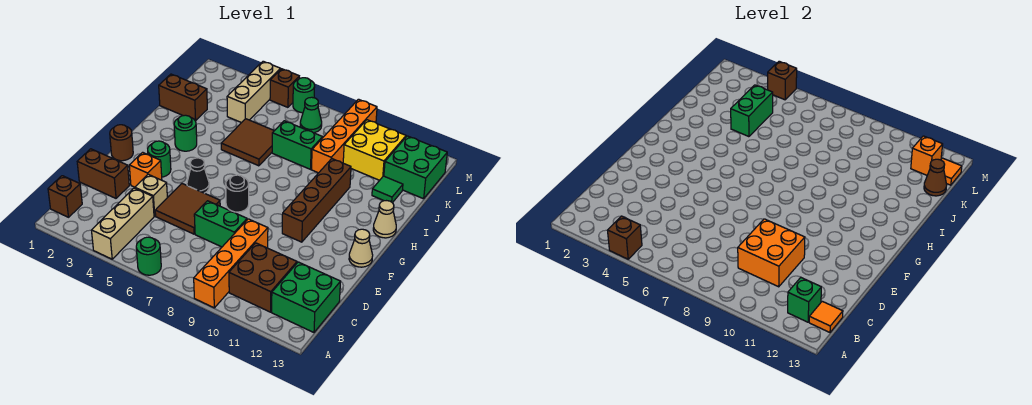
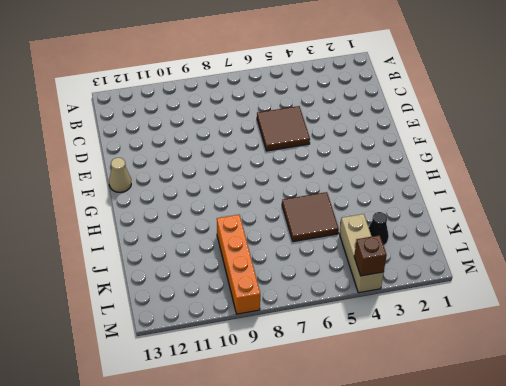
black 1x1 cone [369,212,389,245] -> black 1x1 cone moved to [187,158,209,193]
none -> tan 1x3 brick [91,188,154,259]
none -> green 1x1 round brick [136,237,161,275]
none -> orange 1x4 brick [194,219,268,308]
none -> brown 1x1 brick [48,176,82,217]

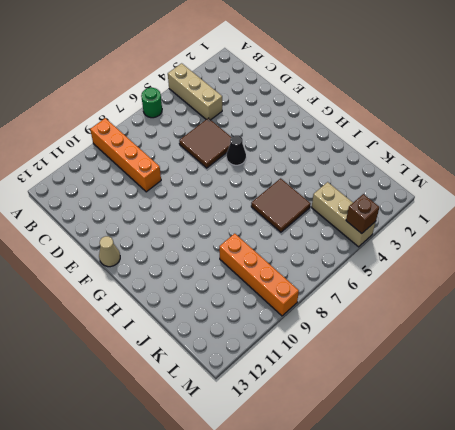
none -> brown 1x1 brick [48,176,82,217]
none -> brown 2x2 brick [229,243,297,312]
none -> green 2x2 brick [272,262,341,332]
none -> brown 1x2 brick [77,149,129,198]

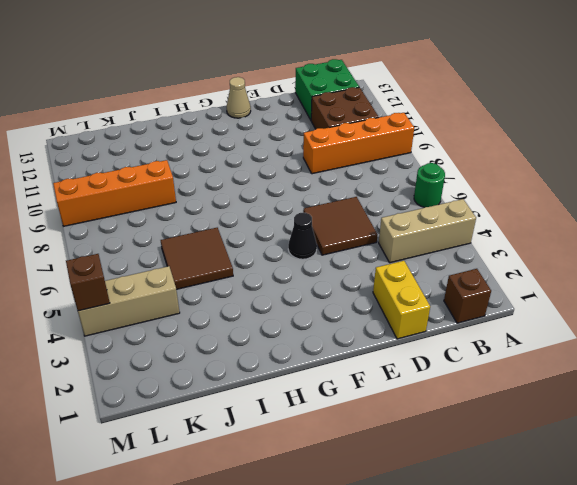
yellow 1x2 brick [373,261,430,339] -> brown 1x2 brick [77,149,129,198]
none -> tan 1x1 brick [135,174,167,216]
none -> green 1x2 brick [194,201,247,247]
none -> orange 1x1 brick [129,152,162,187]
none -> brown 1x1 round brick [110,125,133,161]

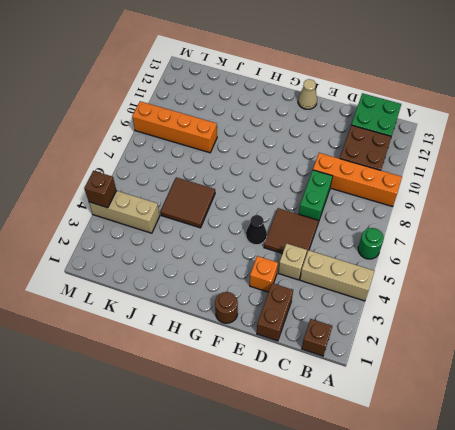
none -> green 1x1 round brick [148,141,171,177]
none -> black 1x1 round brick [226,175,249,212]
none -> brown 1x4 brick [282,159,351,242]
none -> green 1x1 round brick [174,115,197,151]

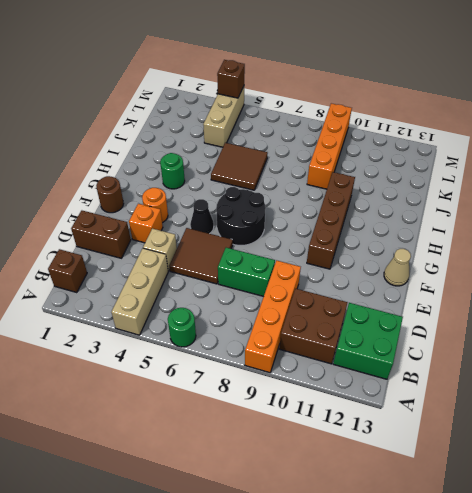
orange 1x1 round brick [142,188,168,223] -> green 1x1 round brick [148,141,171,177]
black 2x2 round brick [216,187,266,245] -> black 1x1 round brick [226,175,249,212]
none -> tan 1x1 cone [373,201,396,238]
none -> brown 1x2 brick [159,74,207,121]
none -> green 1x2 brick [272,121,323,169]
none -> green 1x1 tile [372,176,403,203]

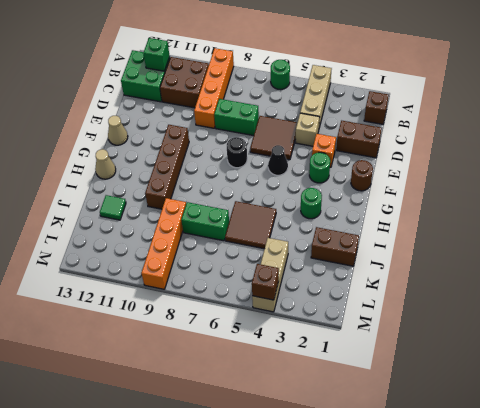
none -> yellow 2x2 brick [343,120,406,180]
none -> green 2x2 brick [384,136,447,199]
none -> green 1x1 cone [300,97,322,133]
none -> brown 1x1 brick [270,69,299,107]

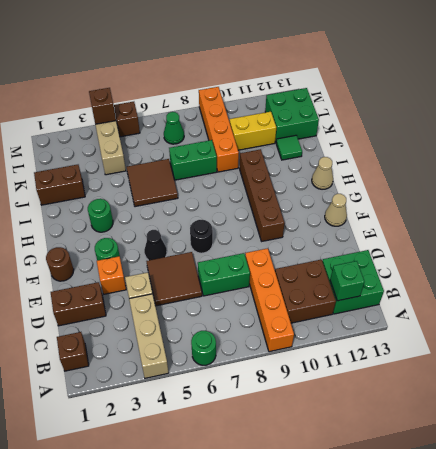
yellow 1x2 brick [230,112,276,150] -> yellow 2x2 brick [343,120,406,180]
none -> green 1x1 round brick [293,78,315,113]
none -> brown 1x1 brick [607,216,642,259]
none -> orange 1x1 tile [809,301,843,332]
none -> orange 2x2 brick [738,219,805,287]

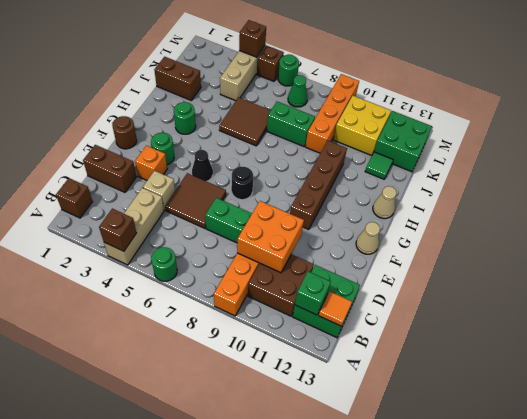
none -> green 1x2 brick [731,85,773,137]
none -> brown 1x1 cone [924,159,947,196]
none -> orange 1x1 brick [911,136,943,175]
none -> orange 1x1 tile [941,158,962,185]

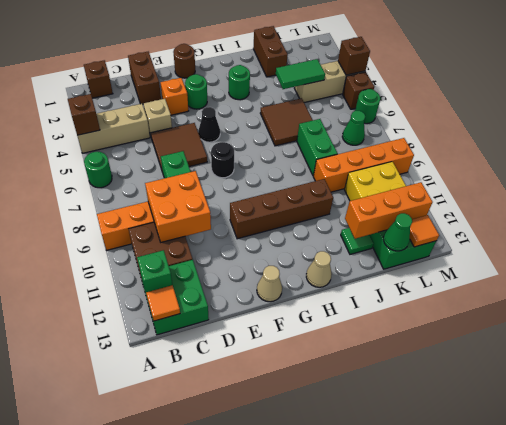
green 1x2 tile [276,59,325,89] -> green 1x2 brick [731,85,773,137]
orange 1x3 brick [345,182,433,239] -> orange 1x1 brick [911,136,943,175]
green 1x1 cone [383,213,412,251] -> brown 1x1 cone [924,159,947,196]

